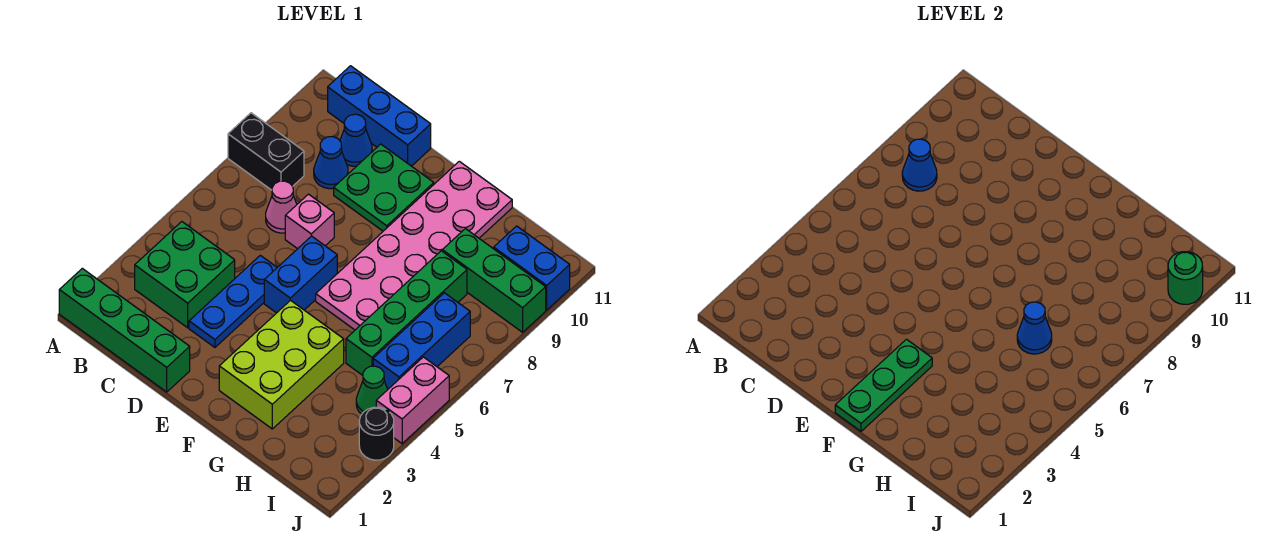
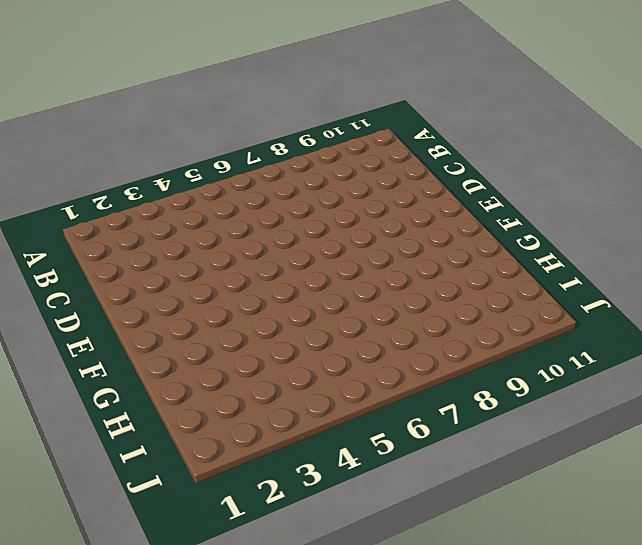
none -> green 1x4 brick [59,268,190,392]
none -> black 1x2 brick [228,113,304,190]
none -> green 2x2 brick [135,222,235,328]

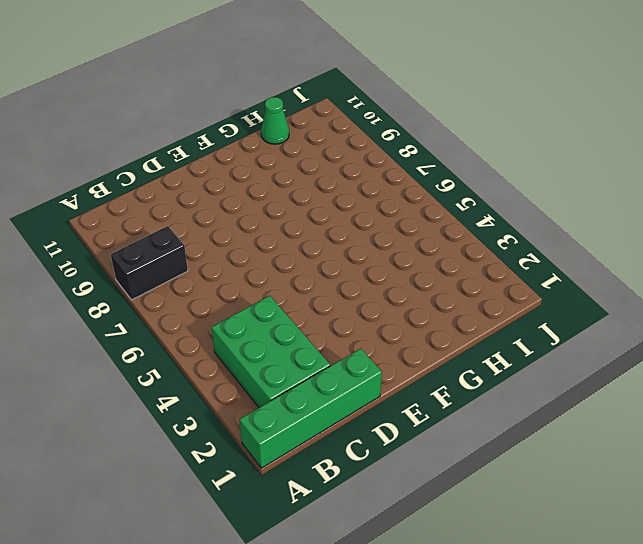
green 2x3 brick [211,296,330,407] -> green 2x2 brick [135,222,235,328]
green 1x1 cone [261,97,289,144] -> green 1x1 cone moved to [356,366,388,414]
none -> blue 1x3 brick [328,66,431,166]
none -> pink 1x1 cone [266,181,297,233]
none -> blue 1x1 cone [314,137,348,189]

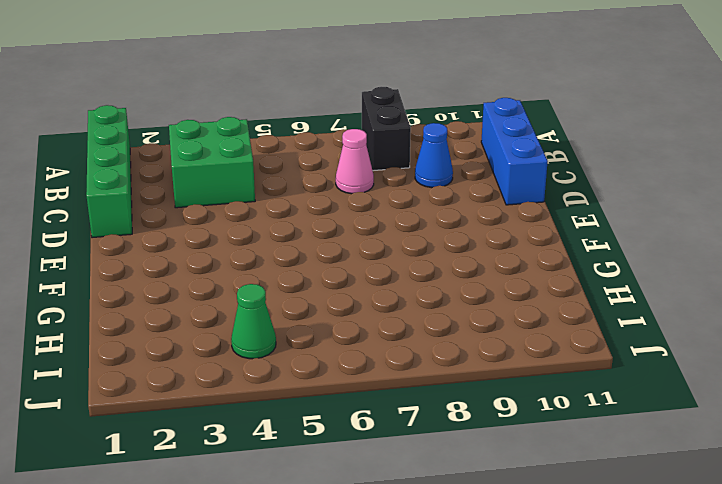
none -> blue 1x1 cone [340,114,372,166]
none -> blue 1x3 plate [189,255,277,347]
none -> pink 1x1 brick [285,194,334,249]

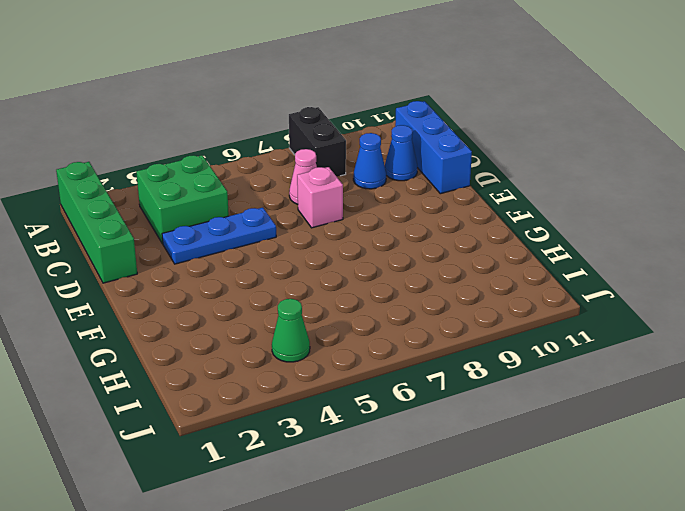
none -> green 2x2 plate [334,144,434,231]
none -> blue 1x2 brick [264,236,337,313]
none -> lime 2x3 brick [219,300,344,429]

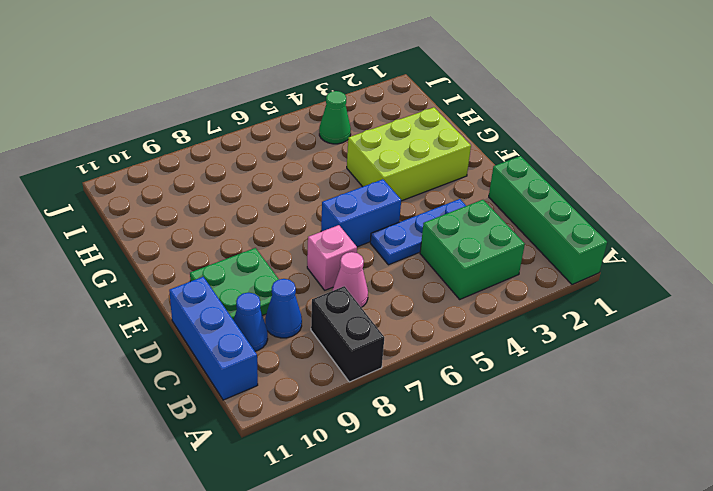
none -> pink 2x6 plate [316,161,512,330]
none -> green 1x4 brick [346,251,467,375]
none -> green 1x3 brick [442,229,546,332]

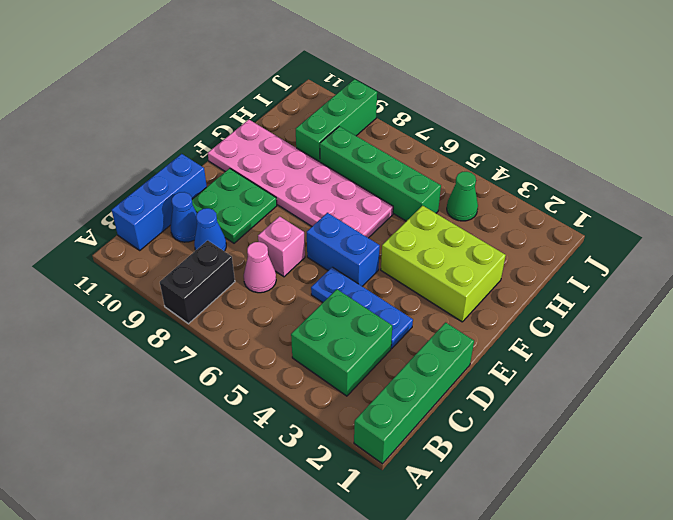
none -> blue 1x3 brick [373,293,470,389]
none -> blue 1x2 brick [494,226,570,310]
none -> black 1x1 round brick [359,407,394,460]

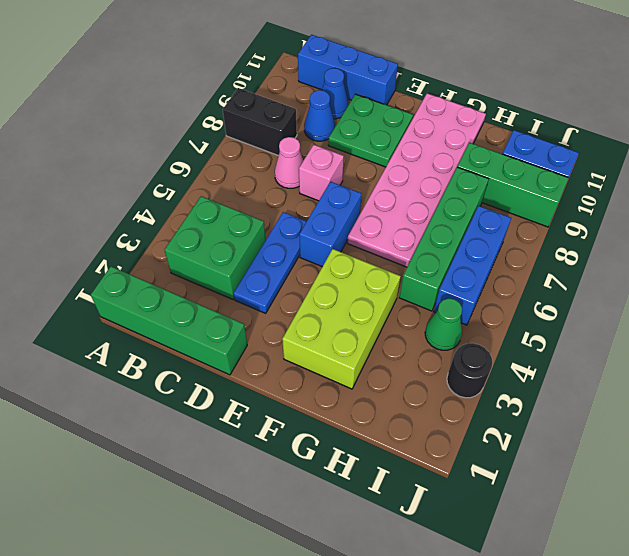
none -> pink 1x2 brick [376,357,449,444]
none -> blue 1x1 cone [902,139,937,191]
none -> green 1x3 plate [835,339,932,431]

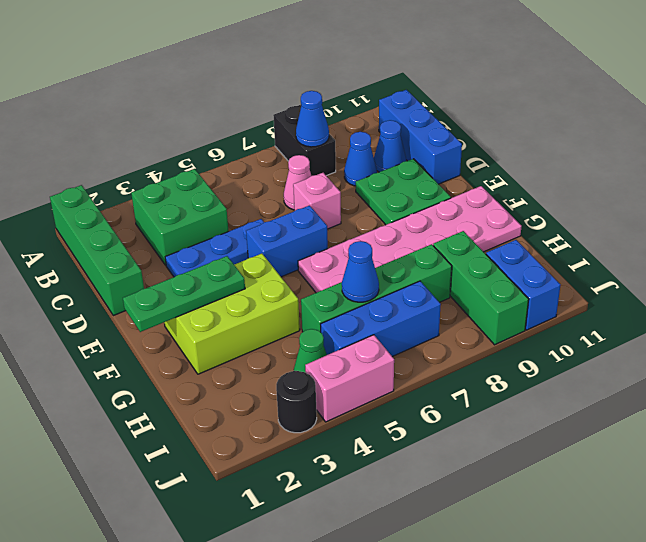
none -> green 1x1 round brick [1168,252,1203,304]

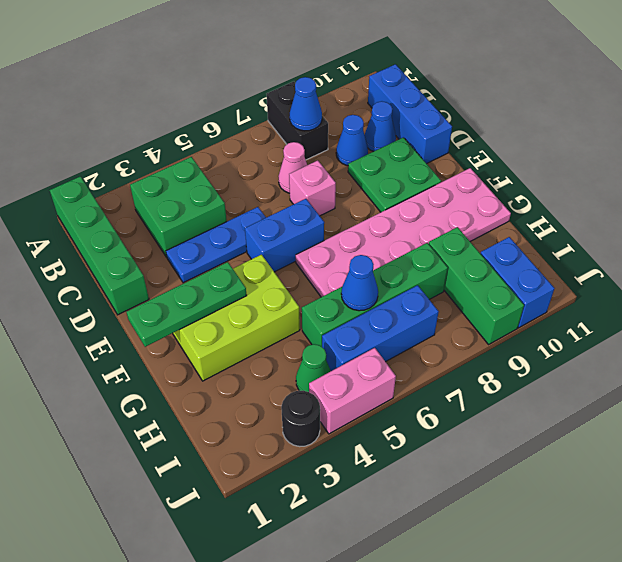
none -> green 1x1 round brick [1168,252,1203,304]

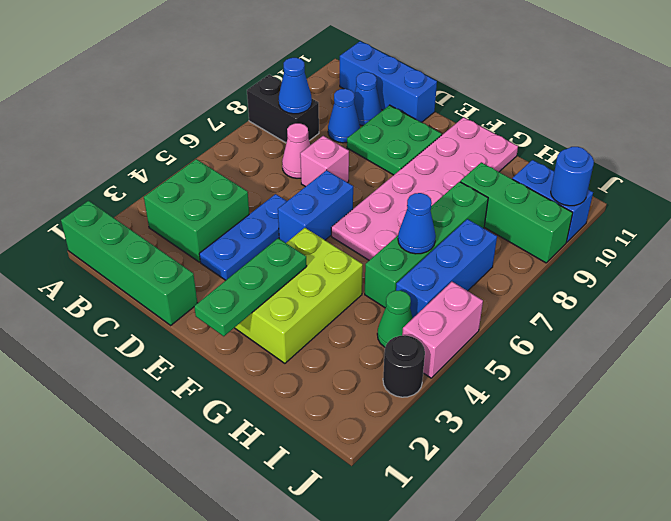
blue 1x1 round brick [551,147,594,206] -> green 1x1 round brick [1168,252,1203,304]

